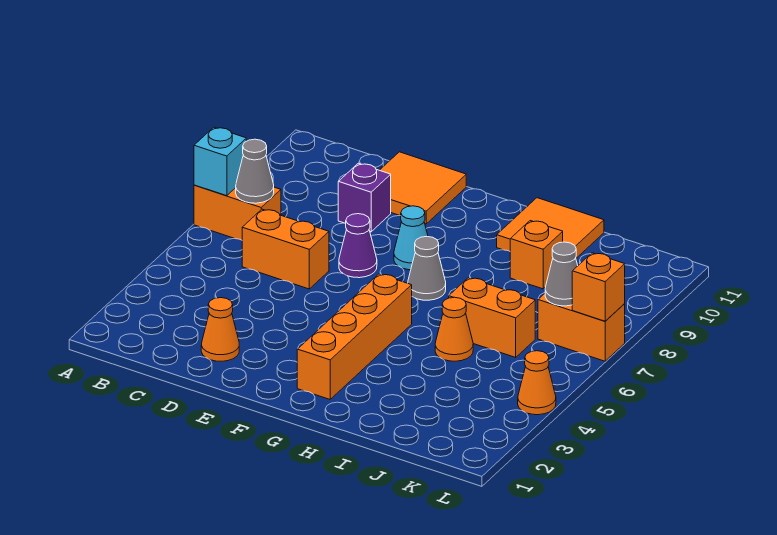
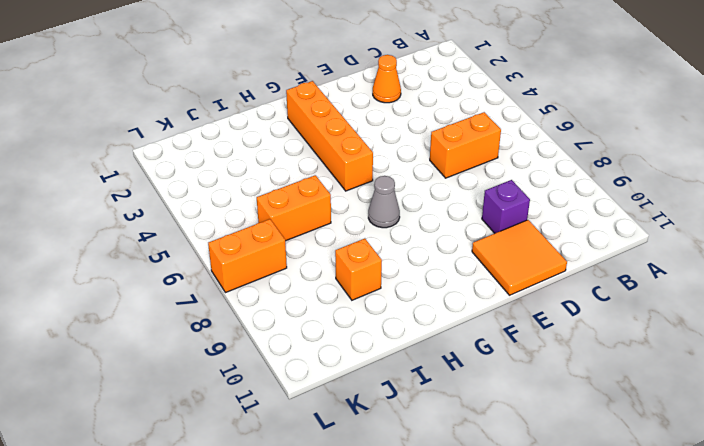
none -> orange 1x2 brick [194,185,281,240]
none -> purple 1x1 cone [339,214,377,278]
none -> cyan 1x1 cone [394,206,428,270]

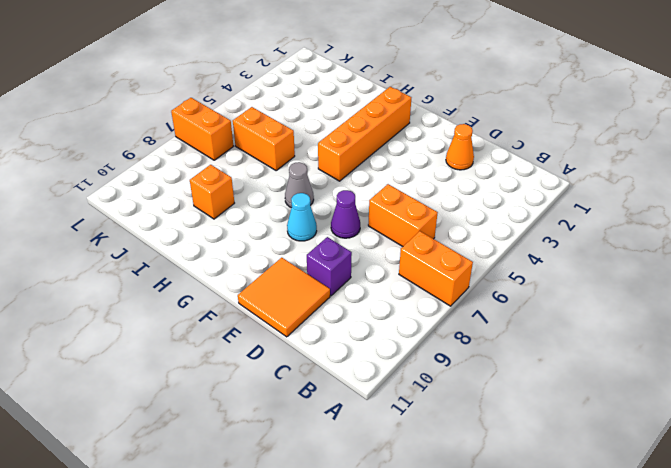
none -> orange 2x2 tile [497,198,604,258]
none -> orange 1x1 cone [435,297,473,361]
none -> orange 1x1 cone [518,351,556,415]

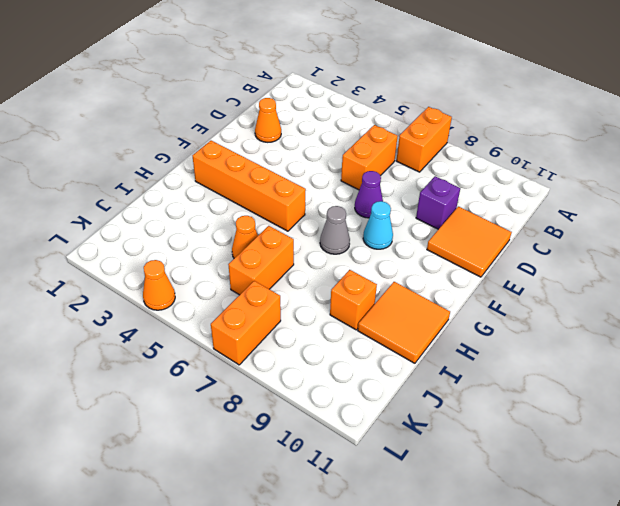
none -> cyan 1x1 brick [194,127,246,196]
none -> grey 1x1 cone [236,139,274,203]
none -> grey 1x1 cone [545,242,578,306]

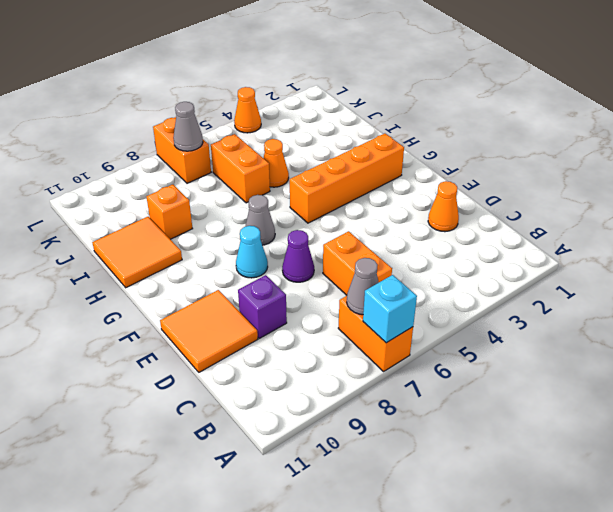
none -> orange 1x1 brick [572,253,625,321]

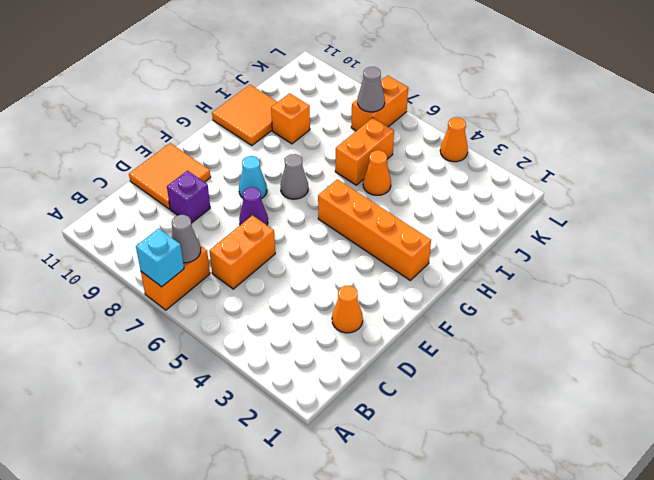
none -> orange 1x1 brick [572,253,625,321]

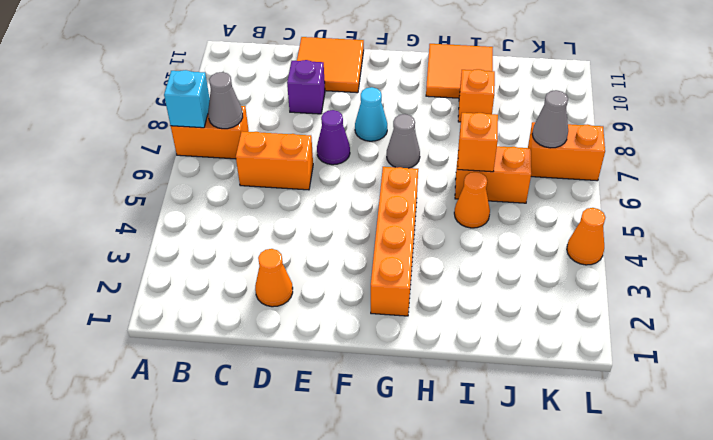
orange 1x1 brick [458,113,498,172] -> orange 1x1 brick moved to [572,253,625,321]

